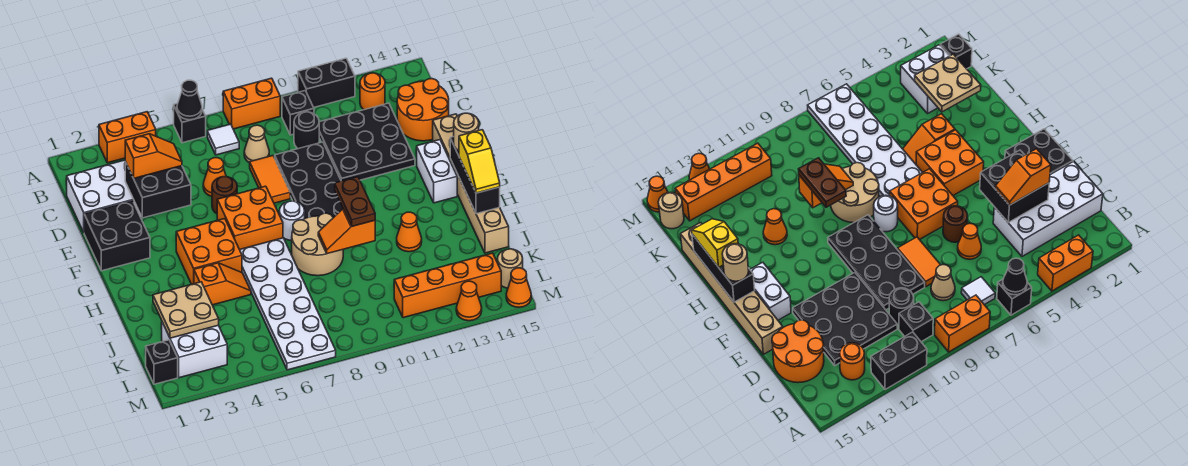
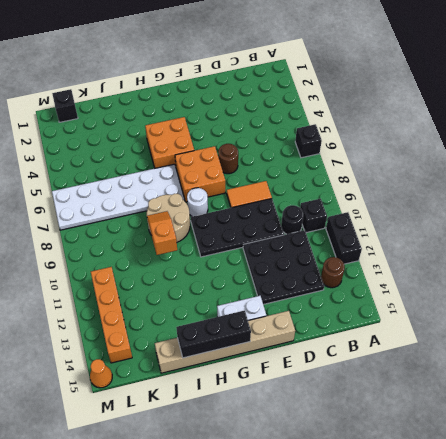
brown 1x1 round brick [321,257,345,288] -> orange 1x1 round brick [360,73,385,110]
none -> orange 1x2 brick [99,112,156,163]
none -> orange 1x2 brick [223,78,280,129]
none -> white 1x1 tile [207,124,239,155]
none -> white 2x4 brick [67,160,142,232]

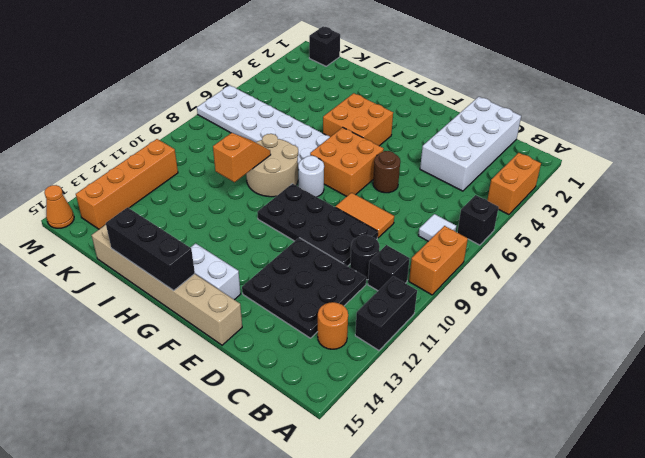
none -> tan 1x1 cone [244,125,269,163]
none -> orange 2x2 round brick [397,79,449,141]
none -> orange 1x1 cone [203,158,226,196]
none -> black 2x2 brick [84,201,150,271]

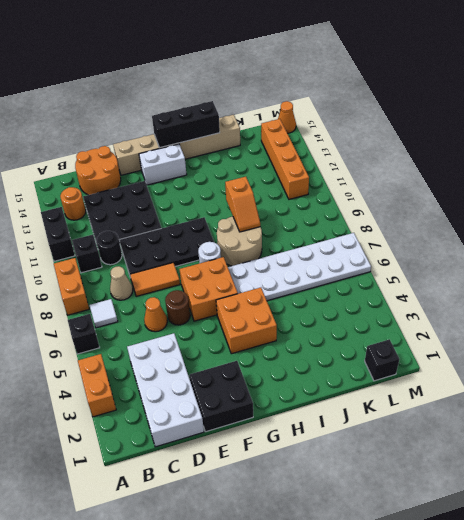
none -> orange 1x2 slope [194,263,251,305]
none -> orange 1x1 cone [397,212,422,252]
none -> white 2x2 brick [161,322,227,378]
none -> tan 1x1 round brick [497,249,523,288]

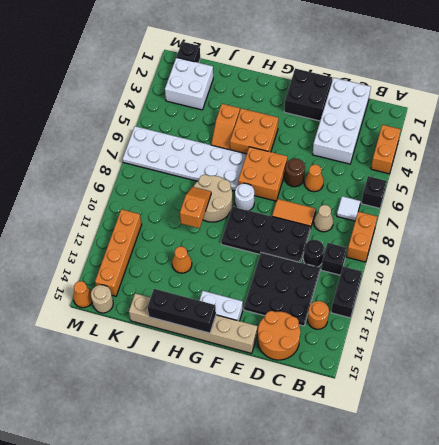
none -> orange 1x1 cone [456,281,482,321]
none -> black 1x1 cone [177,80,202,120]
none -> black 2x2 brick [125,162,191,218]
none -> tan 2x2 plate [153,282,219,338]

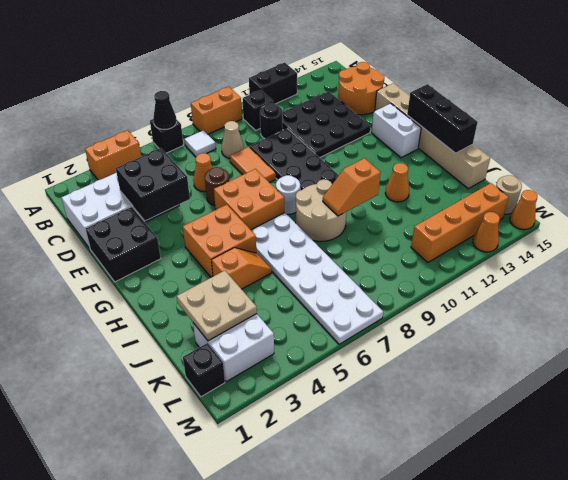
none -> orange 1x1 round brick [360,73,385,110]
none -> orange 1x2 slope [125,134,182,178]
none -> tan 1x1 round brick [453,113,479,151]
none -> brown 1x2 plate [335,177,375,226]

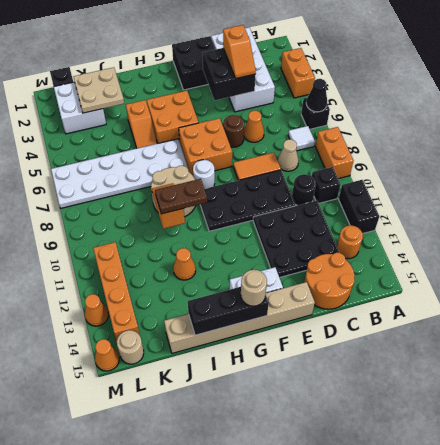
none -> yellow 1x2 slope [459,130,500,193]

